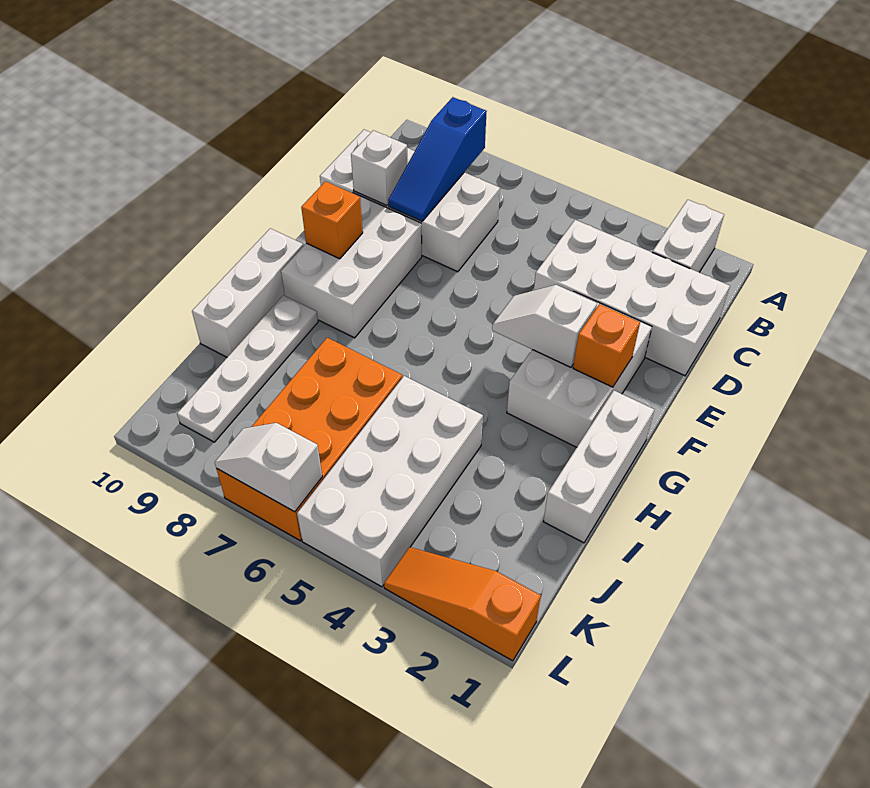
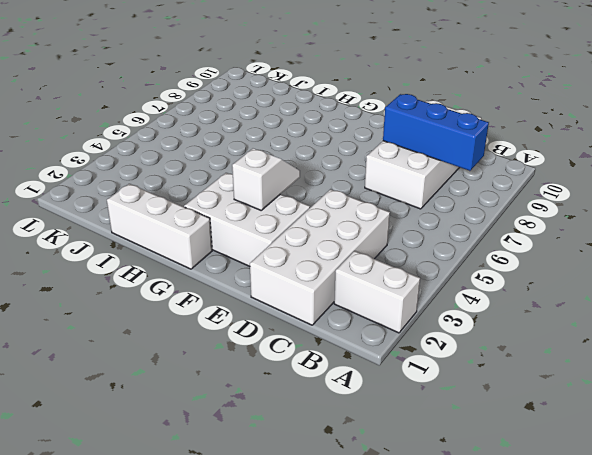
blue 1x3 brick [383,94,489,171] -> blue 1x3 slope [388,97,487,221]
none -> white 2x3 brick [281,193,422,338]
none -> white 1x3 brick [192,228,303,357]
none -> white 1x4 plate [177,295,318,442]

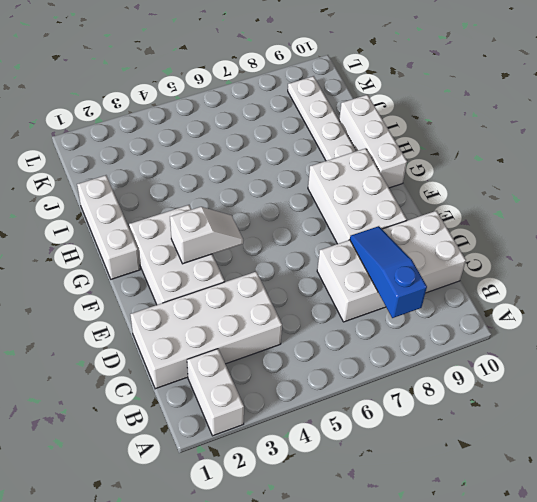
none -> white 2x4 brick [297,376,483,587]
none -> orange 2x4 brick [216,338,402,541]
none -> orange 1x3 slope [384,547,541,661]

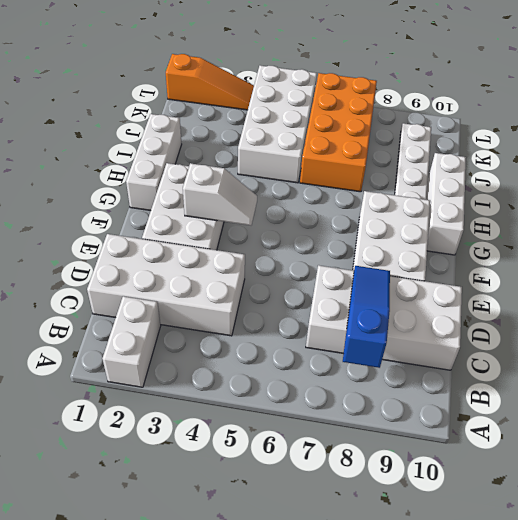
none -> white 1x1 brick [351,130,408,205]
none -> orange 1x1 brick [573,304,640,387]
none -> orange 1x1 brick [301,181,363,259]

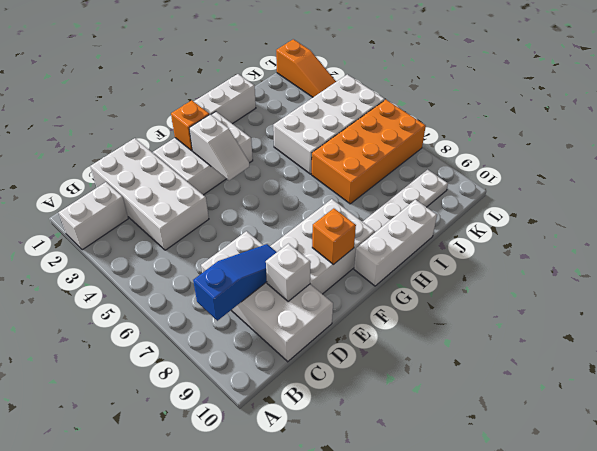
none -> white 1x2 slope [215,423,322,512]

